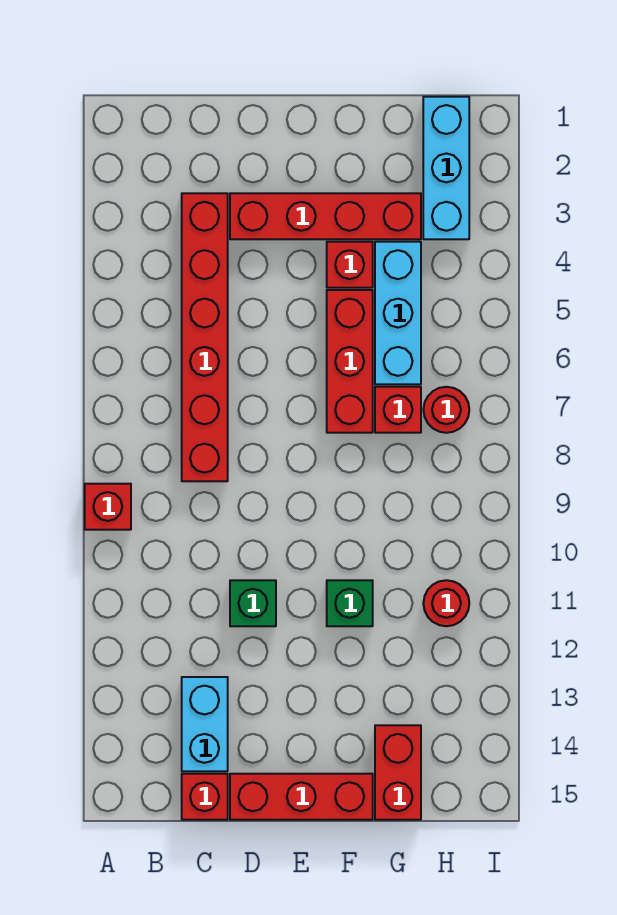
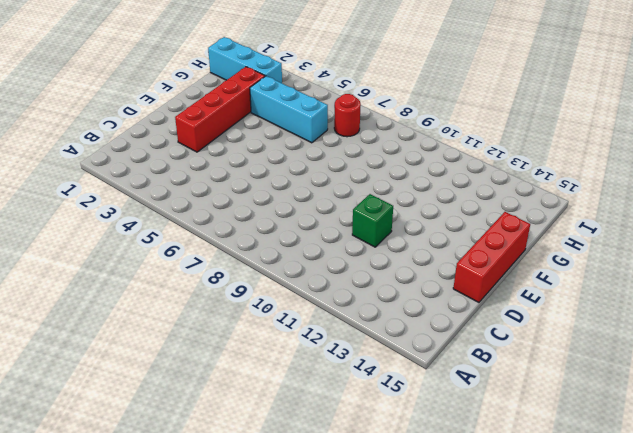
none -> red 1x1 brick [85,484,131,530]
none -> red 1x6 brick [182,193,228,481]
none -> cyan 1x2 brick [182,677,228,771]

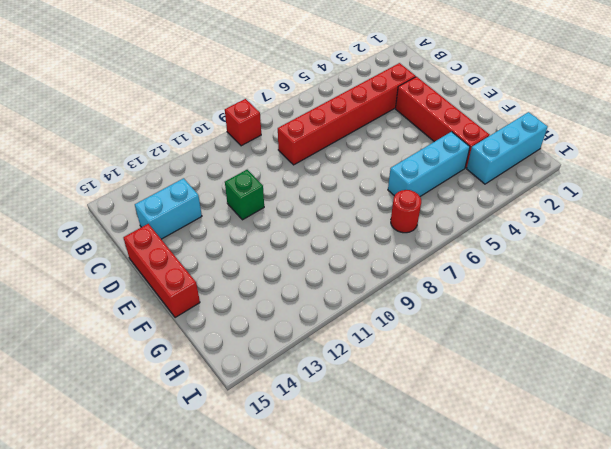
none -> red 1x1 brick [182,774,228,820]
none -> red 1x1 brick [327,242,373,288]
none -> red 1x3 brick [327,290,373,433]

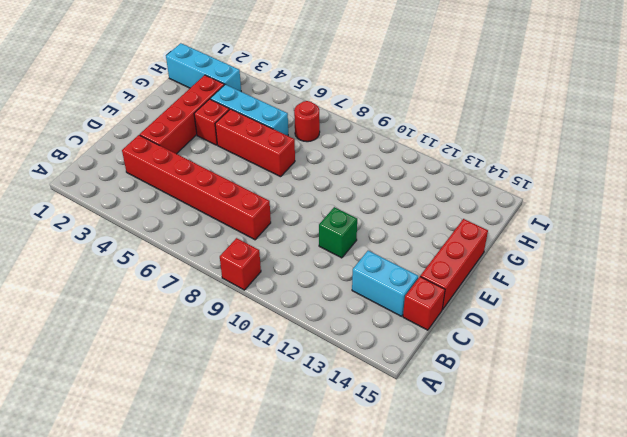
none -> green 1x1 brick [327,580,373,626]
none -> red 1x1 brick [375,387,421,433]
none -> red 1x2 brick [375,725,421,820]

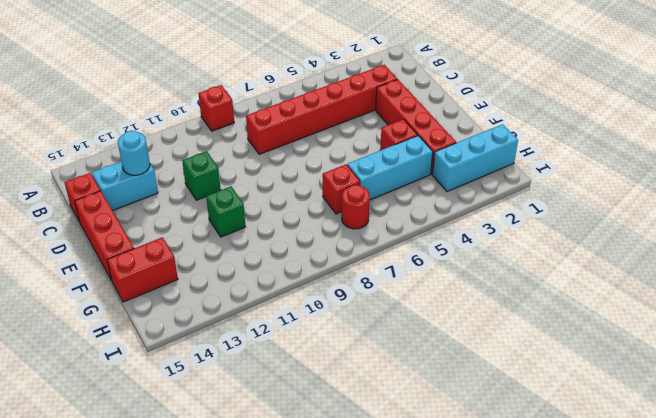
cyan 1x1 round brick [118,131,150,175] -> none
none -> red 1x3 brick [327,290,373,433]
none -> red 1x1 round brick [423,580,469,626]

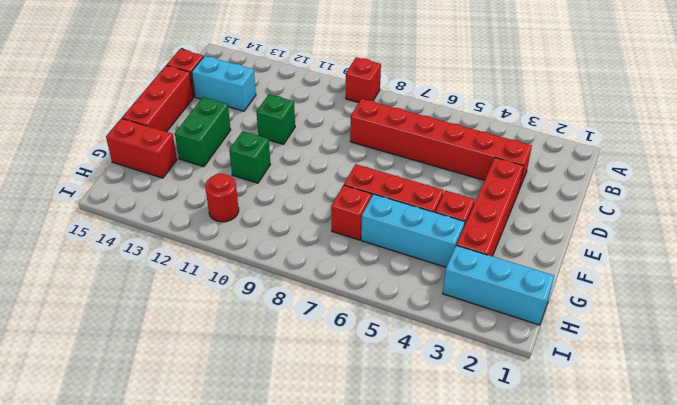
green 1x2 brick [175,97,231,167] -> none
none -> red 1x1 round brick [423,387,469,433]

